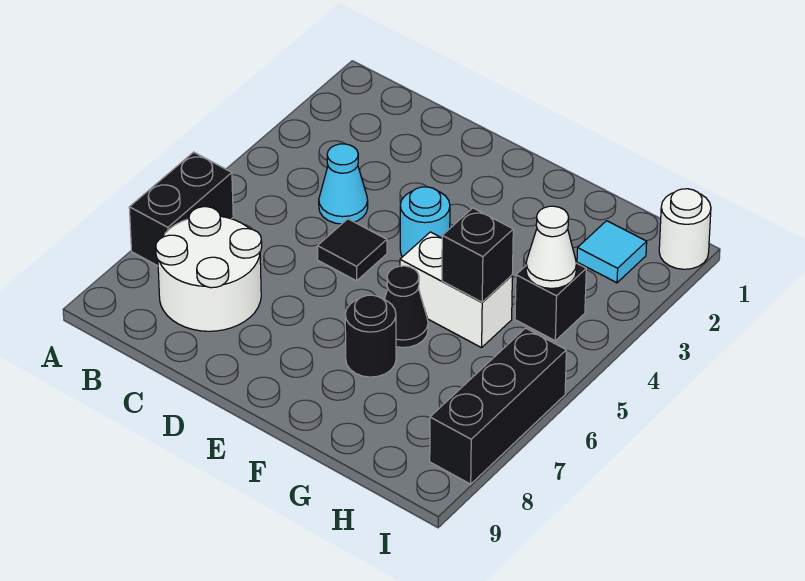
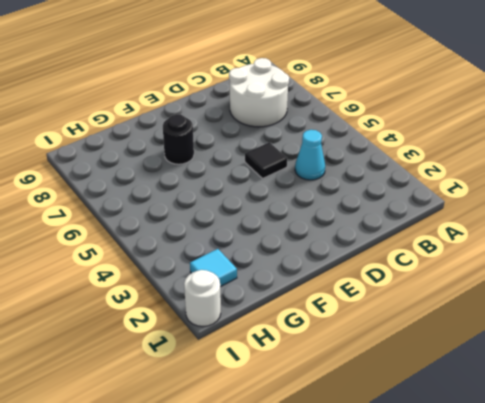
none -> black 1x2 brick [129,152,233,266]
none -> cyan 1x1 round brick [400,187,450,257]
none -> white 1x2 brick [400,232,512,348]

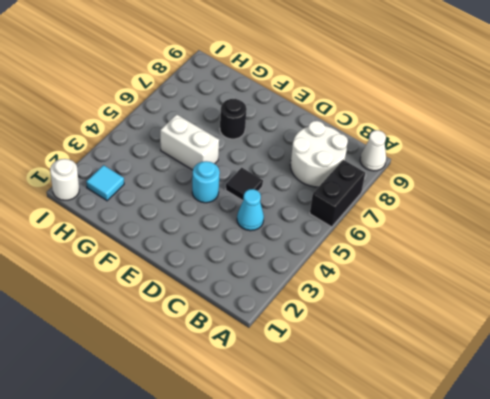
white 1x1 cone [360,130,386,171] -> white 1x1 cone moved to [526,206,577,288]
none -> black 1x1 cone [384,266,428,348]
none -> black 1x1 brick [515,264,586,341]
none -> black 1x3 brick [430,328,566,484]

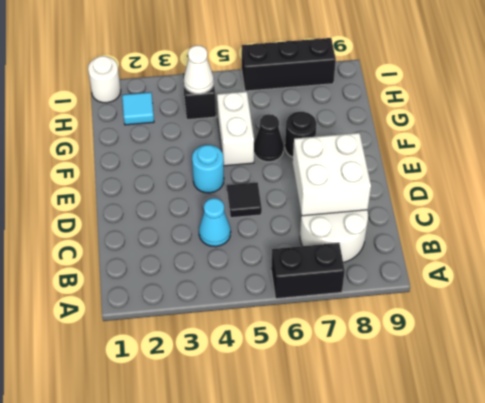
white 2x2 brick [293,133,371,216] -> none
none -> black 1x1 brick [442,208,513,302]

